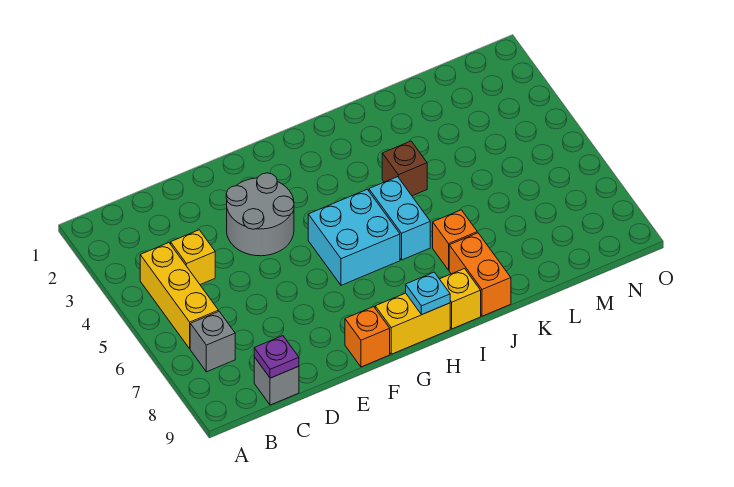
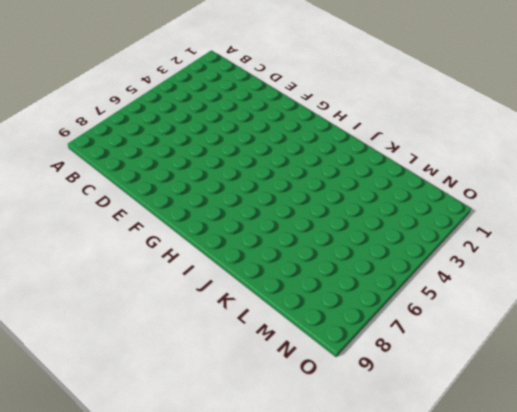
none -> yellow 1x3 brick [140,243,218,349]
none -> grey 1x1 brick [190,311,235,372]
none -> yellow 1x1 brick [171,230,215,285]

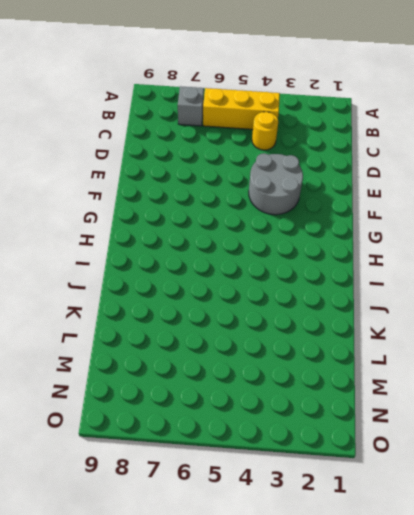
yellow 1x1 round brick [252,112,278,150] -> yellow 1x1 brick [171,230,215,285]
none -> grey 1x1 brick [254,357,299,405]
none -> orange 1x1 brick [345,307,390,367]
none -> cyan 2x2 brick [308,189,400,285]

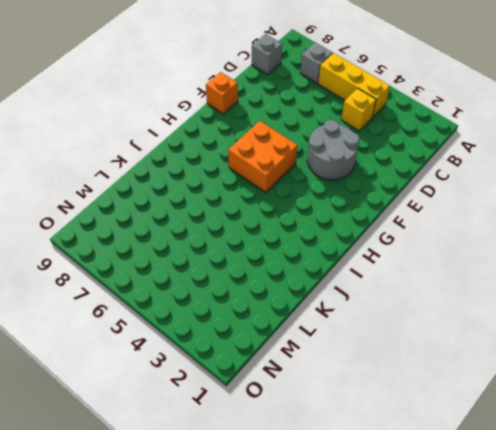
orange 2x2 brick [228,121,298,193] -> cyan 2x2 brick [308,189,400,285]
none -> yellow 1x2 brick [375,293,450,354]
none -> cyan 1x2 brick [369,177,430,260]
none -> yellow 1x1 brick [440,269,481,329]

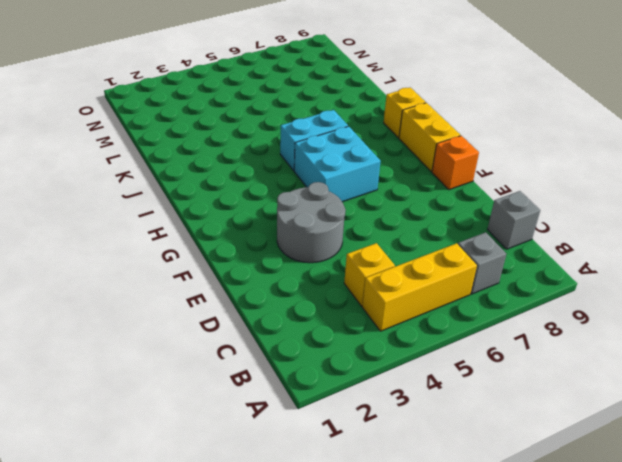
none -> brown 1x1 brick [382,141,427,196]
none -> orange 1x1 brick [433,210,477,270]
none -> orange 1x2 brick [449,233,511,316]

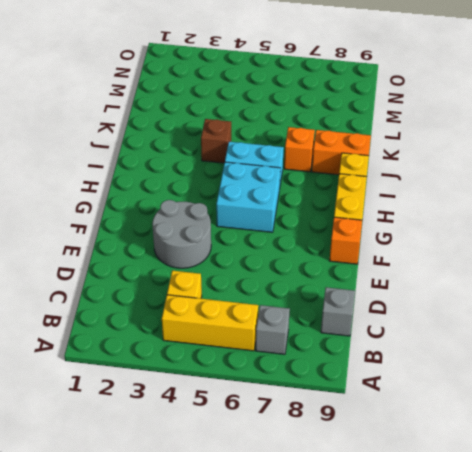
none -> purple 1x1 plate [254,336,299,378]
none -> cyan 1x1 plate [406,272,450,315]

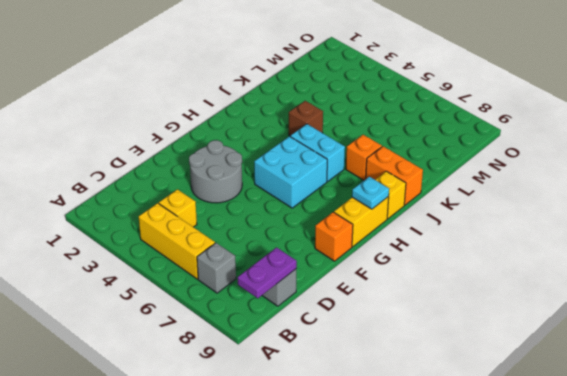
purple 1x2 plate [238,247,297,298] -> purple 1x1 plate [254,336,299,378]

